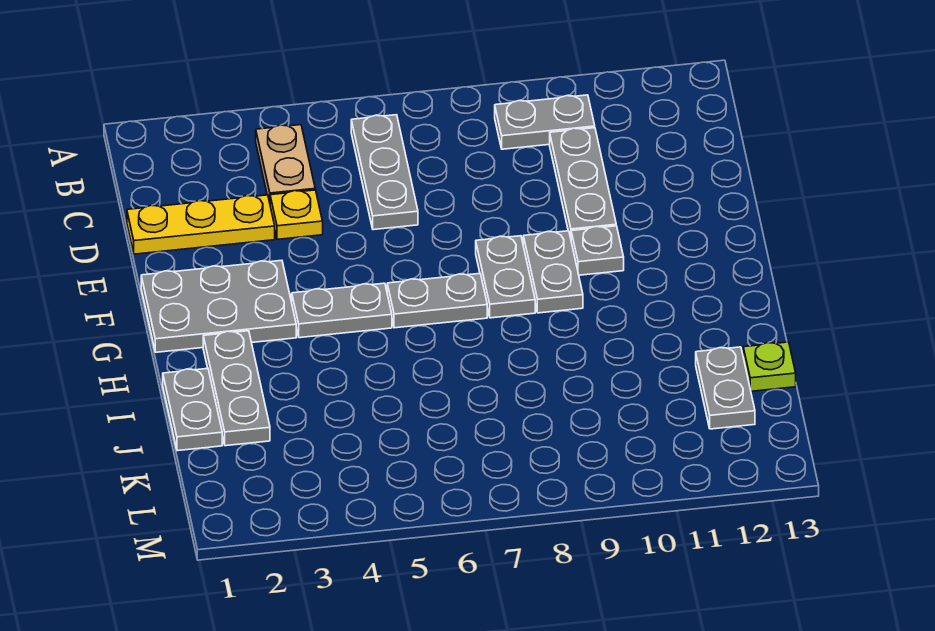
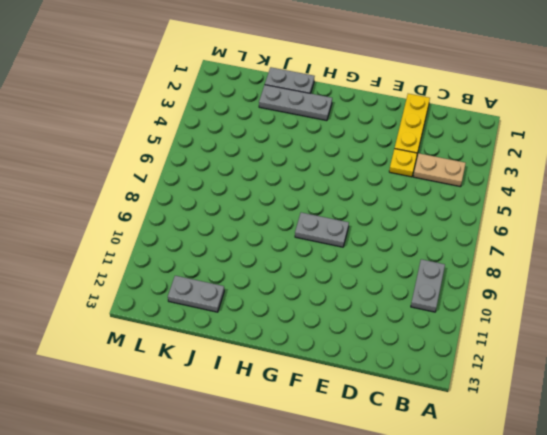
none -> grey 1x3 plate [351,115,418,230]
none -> grey 1x3 plate [550,128,616,238]
none -> grey 2x3 plate [141,260,296,352]

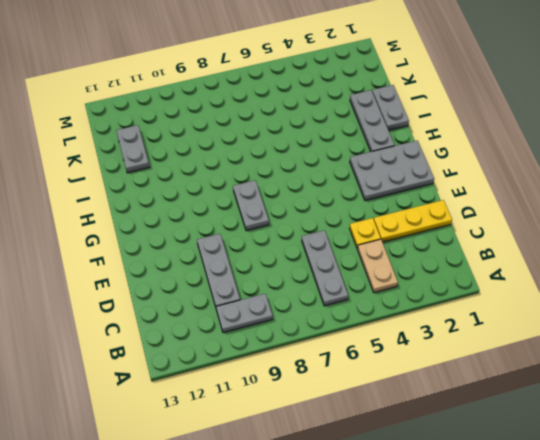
none -> grey 1x2 plate [523,231,583,313]
none -> grey 1x1 plate [571,226,624,275]
none -> grey 1x2 plate [292,283,392,338]

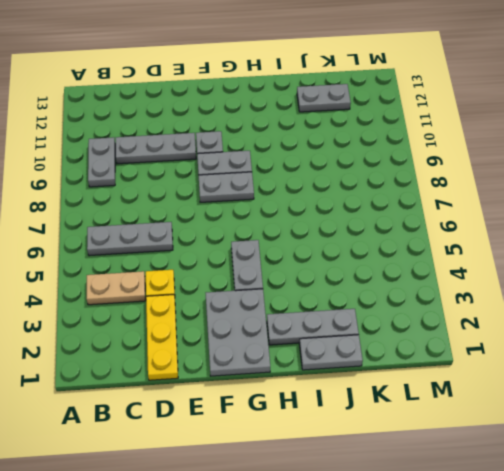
none -> grey 1x2 plate [387,274,487,328]
none -> lime 1x1 plate [743,342,796,391]

